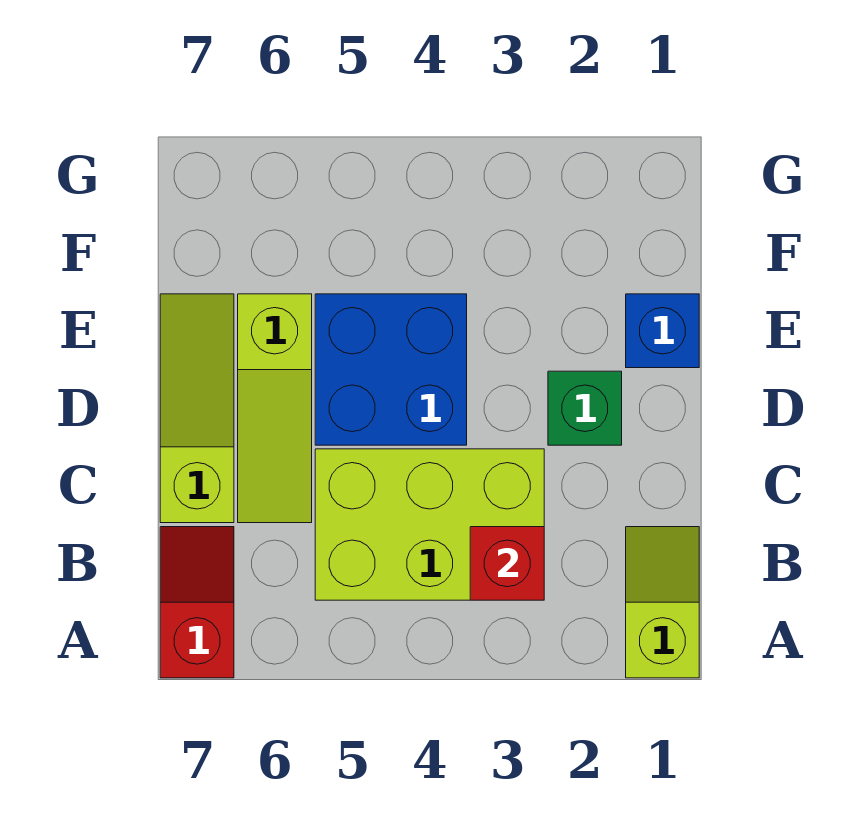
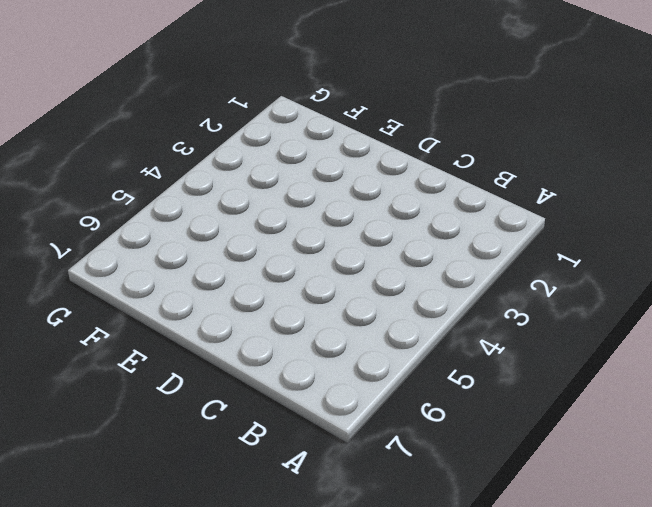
none -> lime 1x2 slope [626,527,699,678]
none -> red 1x2 slope [160,527,234,678]

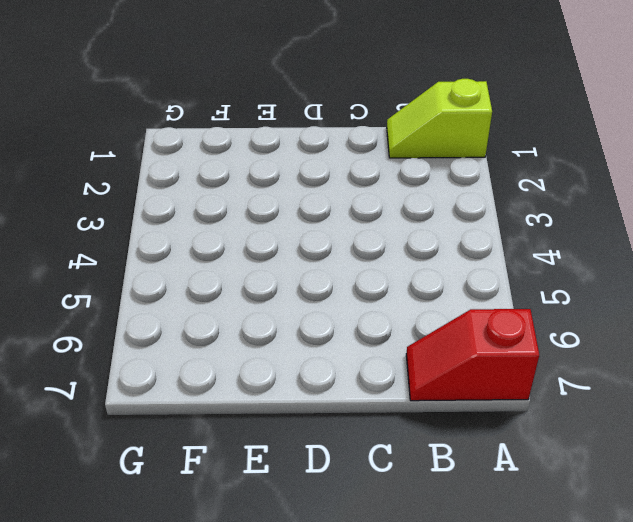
none -> lime 2x3 brick [315,449,544,600]
none -> lime 1x3 slope [238,294,312,523]

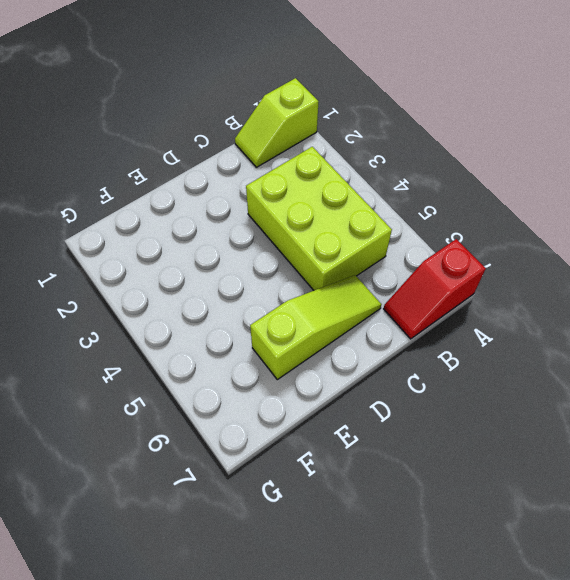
none -> lime 1x3 slope [160,294,234,523]
none -> green 1x1 brick [548,371,622,445]

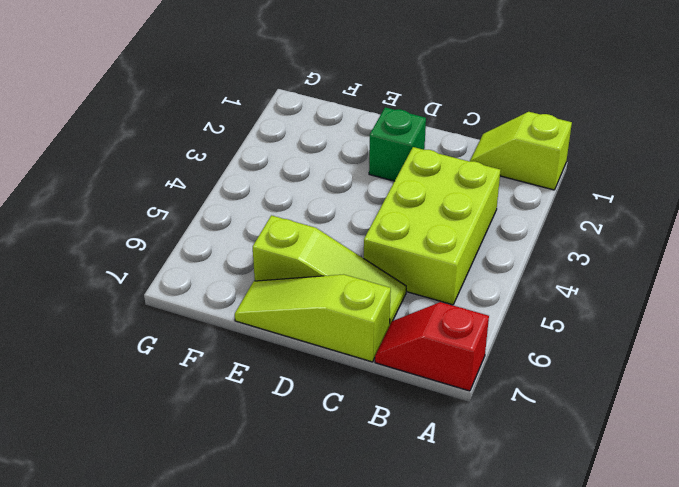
none -> blue 2x2 brick [315,294,467,445]
none -> blue 1x1 brick [626,294,699,368]

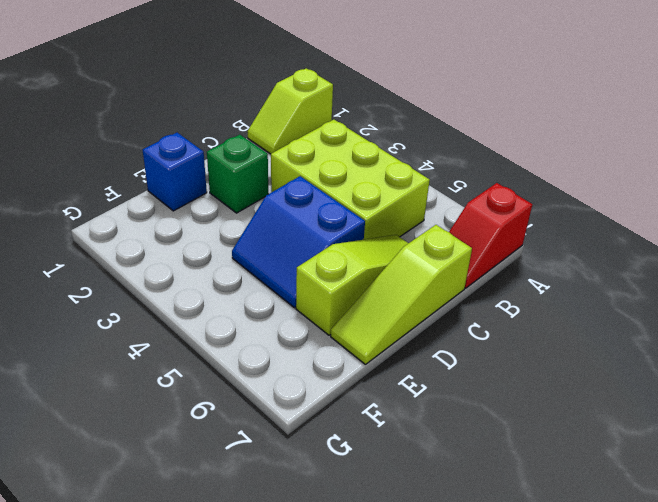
blue 2x2 slope [232,176,365,308] -> blue 2x2 brick [315,294,467,445]
none -> red 1x1 brick [470,527,544,600]

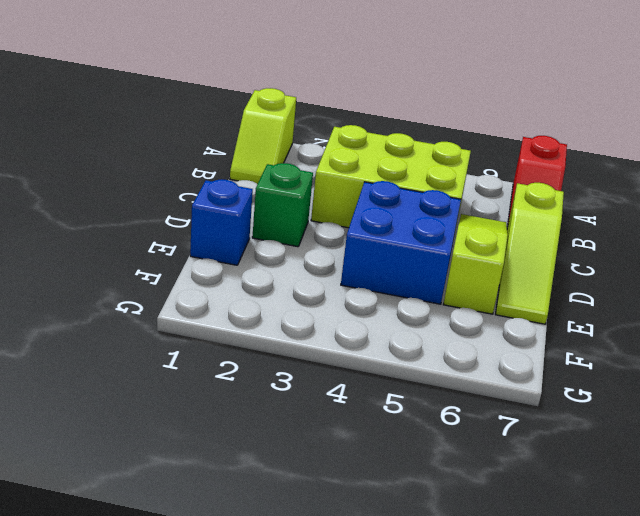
none -> red 1x1 brick [470,527,544,600]

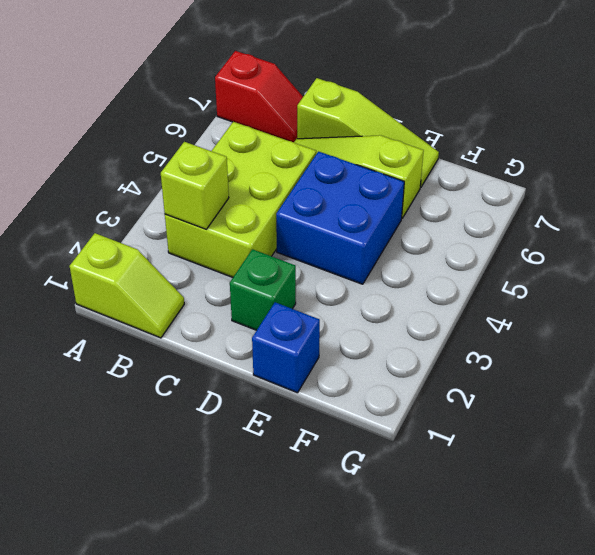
lime 1x1 brick [161,142,229,229] -> red 1x1 brick [470,527,544,600]

